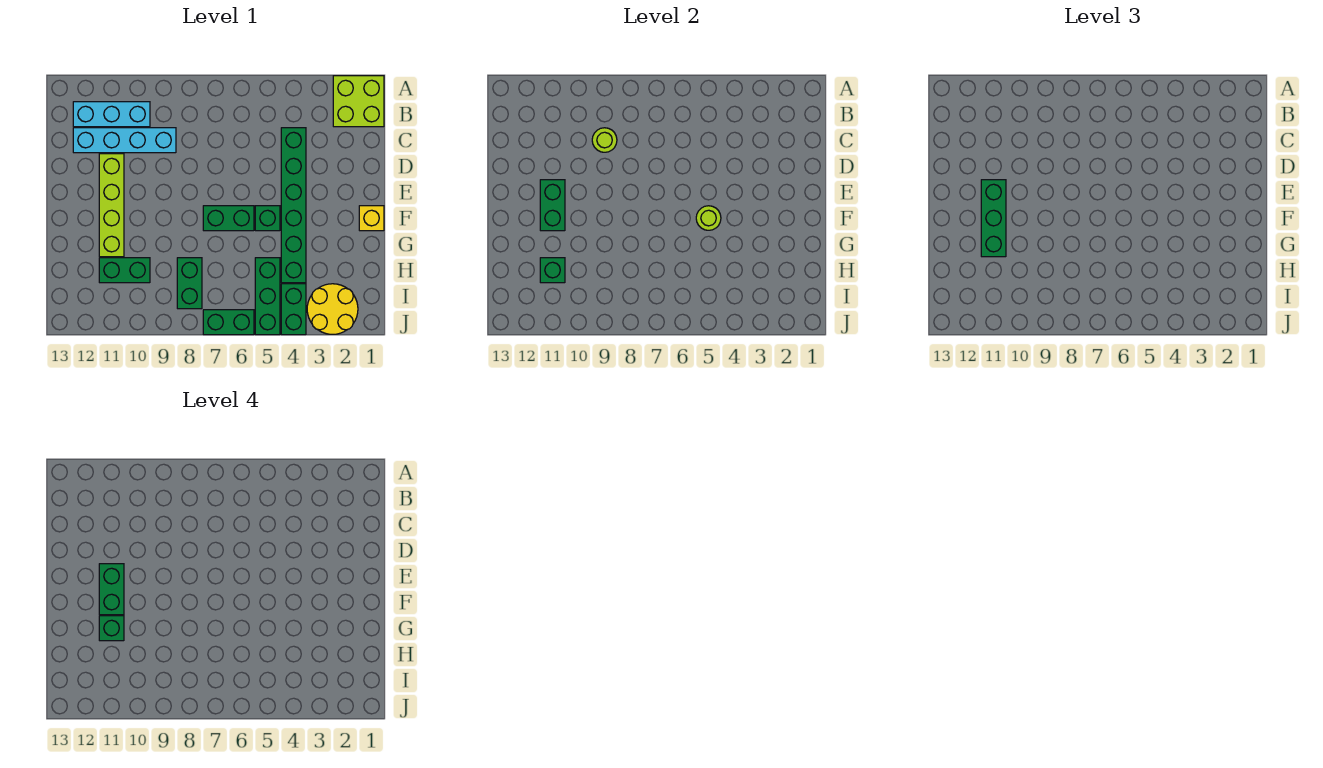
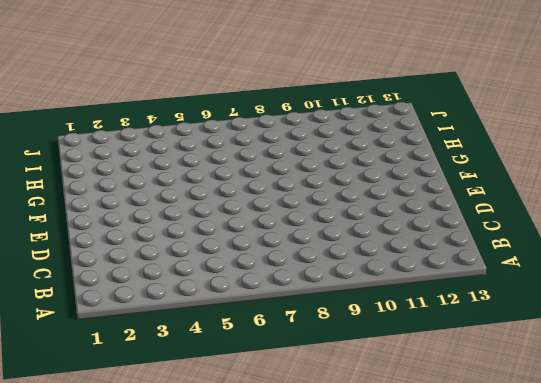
none -> lime 2x2 brick [333,76,384,127]
none -> cyan 1x3 brick [73,102,150,127]
none -> green 1x6 brick [281,128,306,283]

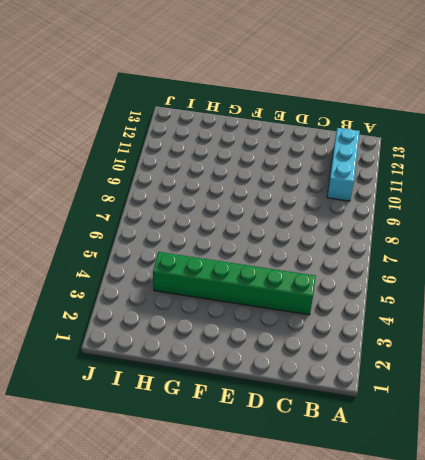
none -> lime 2x2 brick [333,76,384,127]
none -> cyan 1x4 brick [73,128,176,153]
none -> lime 1x4 brick [99,154,124,257]

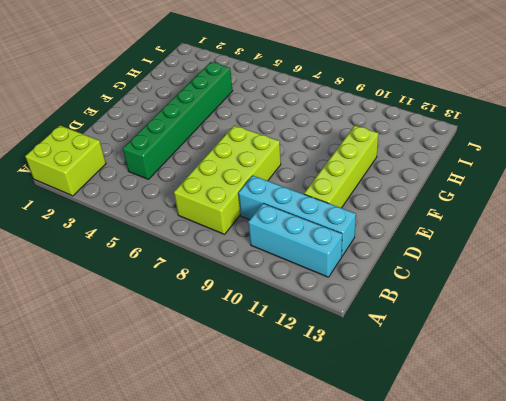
lime 2x4 brick [174,125,281,234] -> none
none -> yellow 1x1 brick [359,206,384,231]
none -> green 1x1 brick [255,206,280,231]
none -> green 1x2 brick [203,206,254,231]

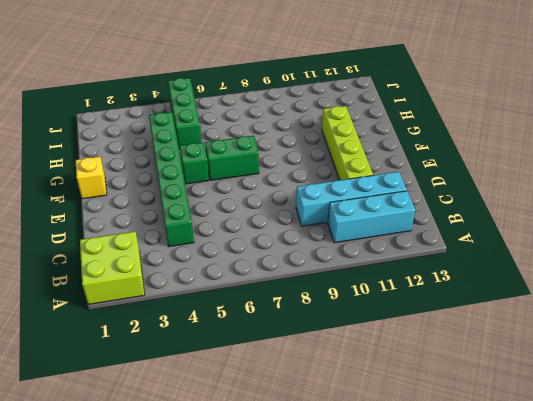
none -> green 1x2 brick [177,258,202,309]
none -> green 1x2 brick [99,258,150,283]
none -> yellow 2x2 round brick [307,284,358,334]

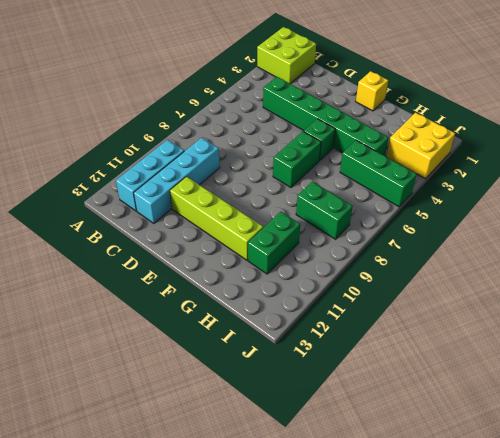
yellow 2x2 brick [386,113,455,179] -> yellow 2x2 round brick [307,284,358,334]
none -> green 1x2 brick [281,284,306,335]
none -> green 1x2 brick [203,310,254,335]
none -> lime 1x1 round brick [592,128,617,152]

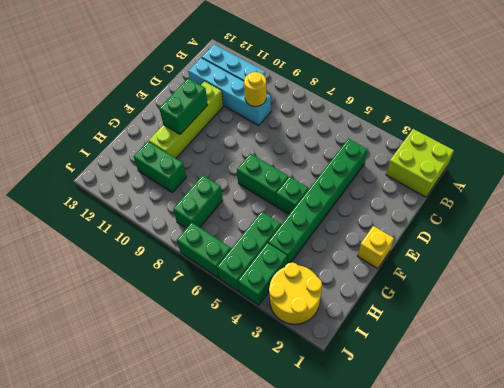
yellow 1x1 round brick [244,72,266,106] -> lime 1x1 round brick [592,128,617,152]
none -> lime 1x1 round brick [696,206,721,230]
none -> green 1x1 brick [540,258,565,283]
none -> green 1x3 brick [981,180,1006,257]

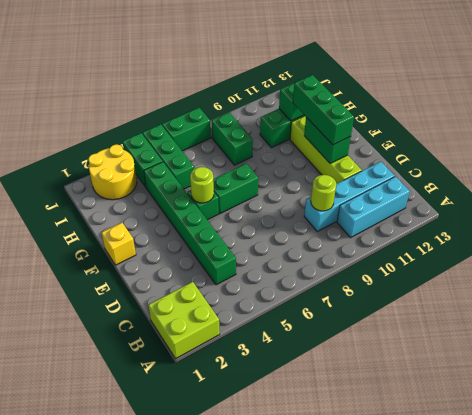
none -> green 1x2 brick [99,564,124,615]
none -> green 1x1 brick [99,616,124,641]

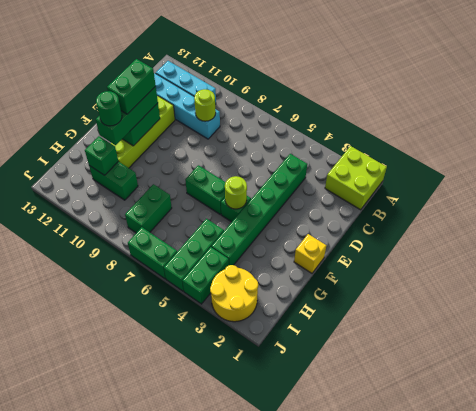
green 1x1 round brick [96,91,122,126] -> green 1x1 brick [99,616,124,641]

